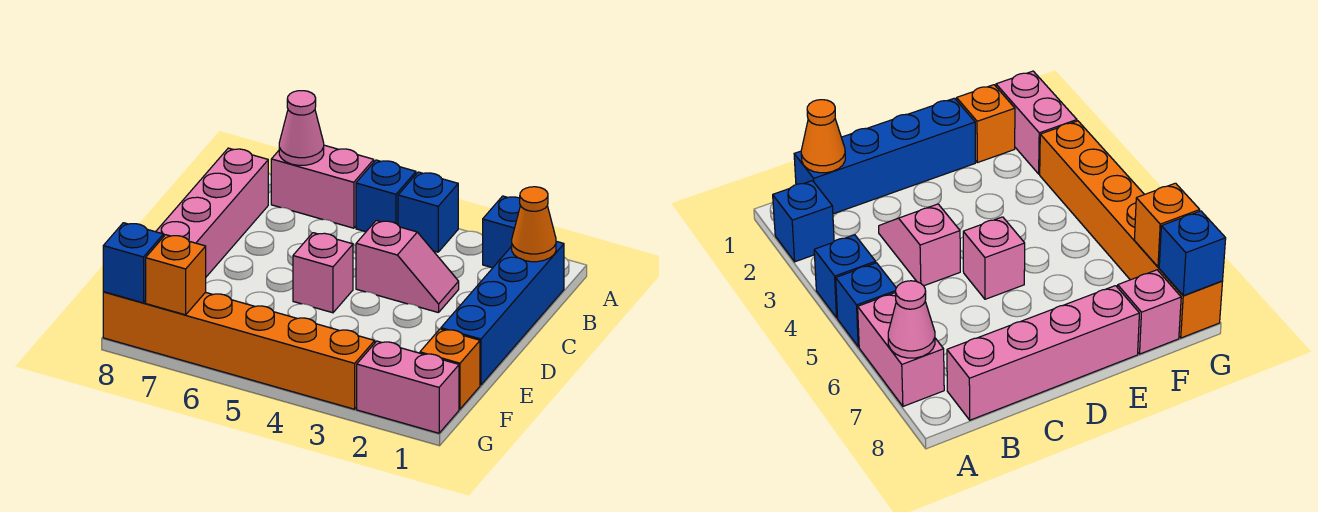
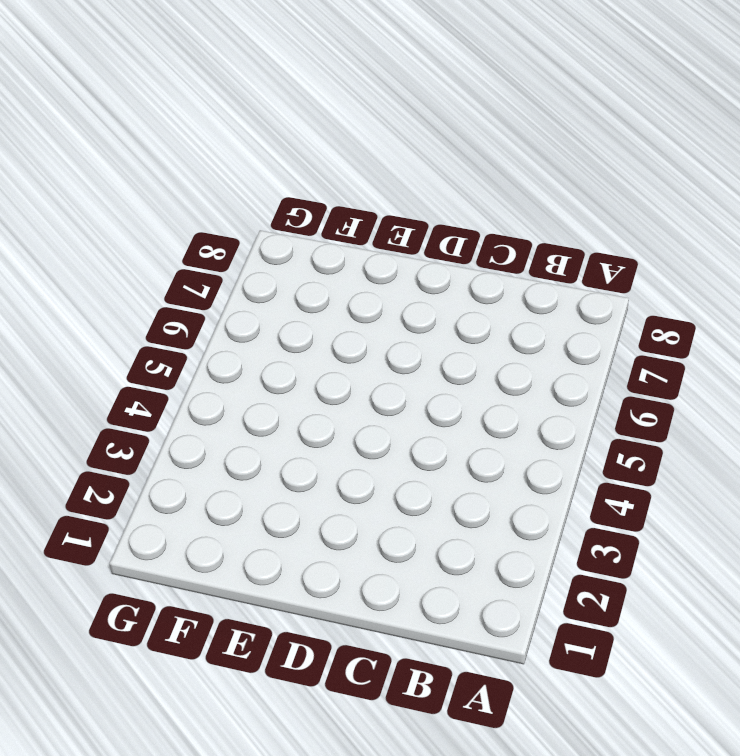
none -> blue 1x1 brick [483,196,520,268]
none -> blue 1x1 brick [398,172,458,252]
none -> blue 1x1 brick [356,160,416,232]

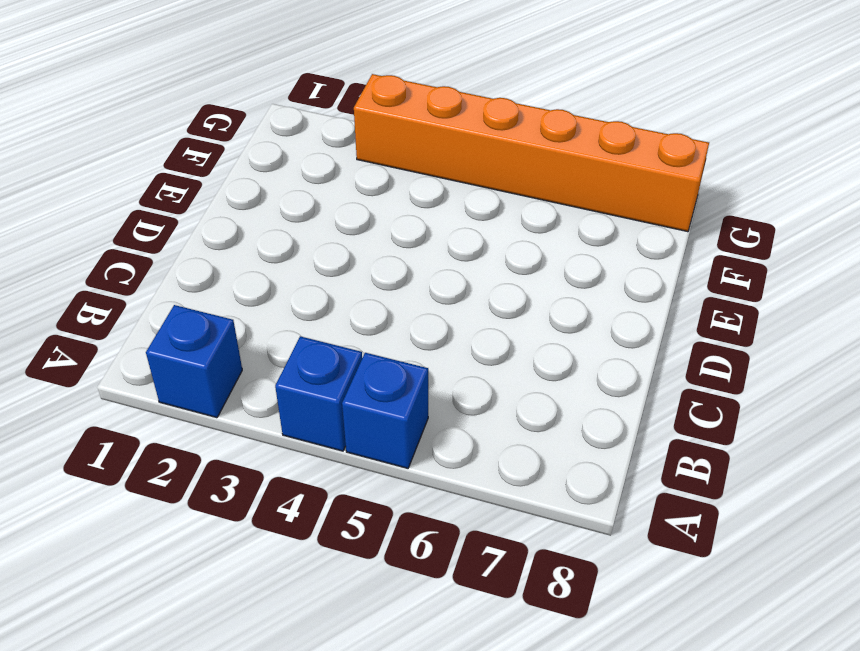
none -> pink 1x2 brick [271,145,374,228]
none -> blue 1x4 brick [441,241,564,385]
none -> pink 1x4 brick [156,148,268,277]

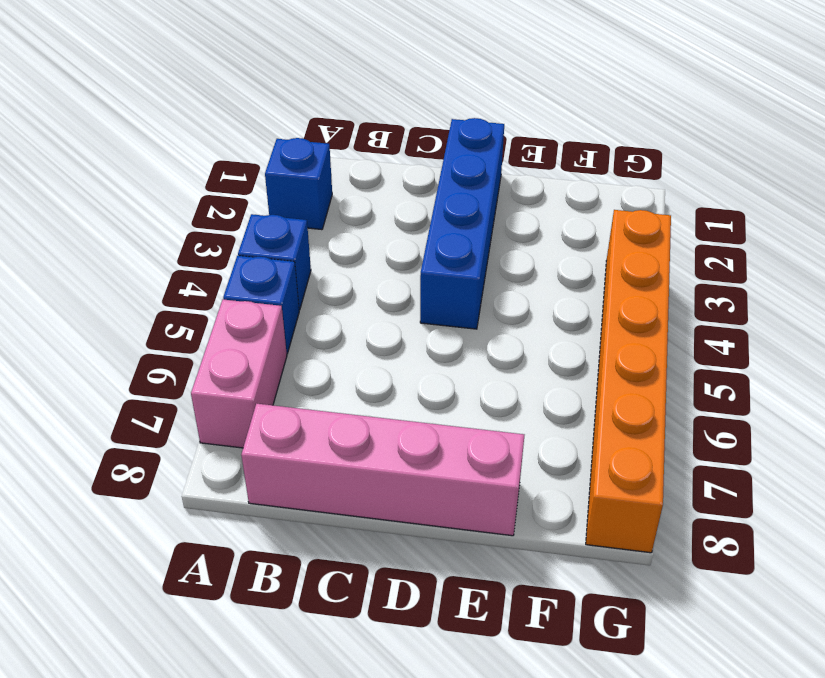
blue 1x4 brick [420,118,504,329] -> blue 1x4 brick turned to [441,241,564,385]
none -> pink 1x2 slope [356,220,459,313]
none -> pink 1x1 brick [293,233,353,313]
none -> orange 1x1 brick [420,329,480,409]

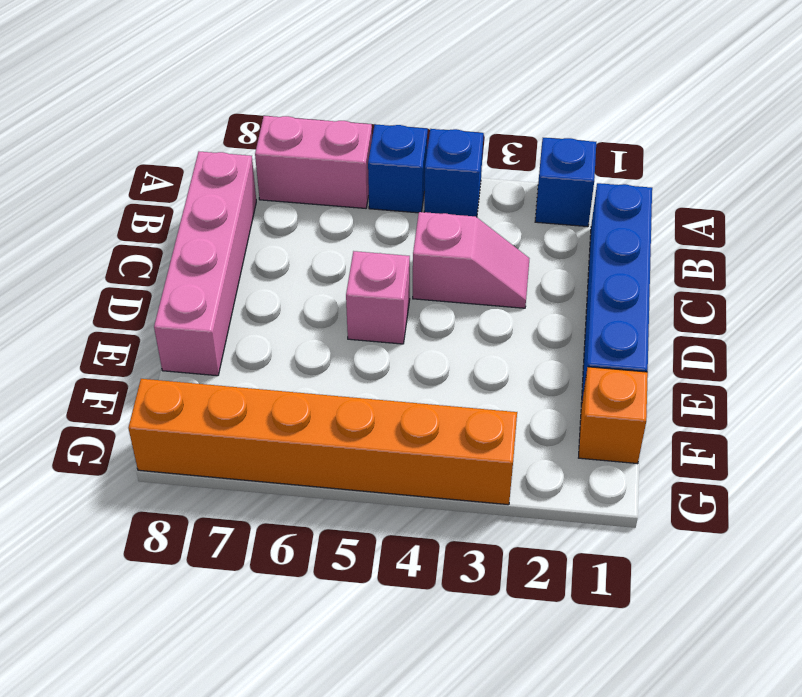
none -> pink 1x1 brick [1118,270,1181,354]
none -> pink 1x2 brick [357,341,459,433]
none -> pink 1x1 cone [279,91,324,165]

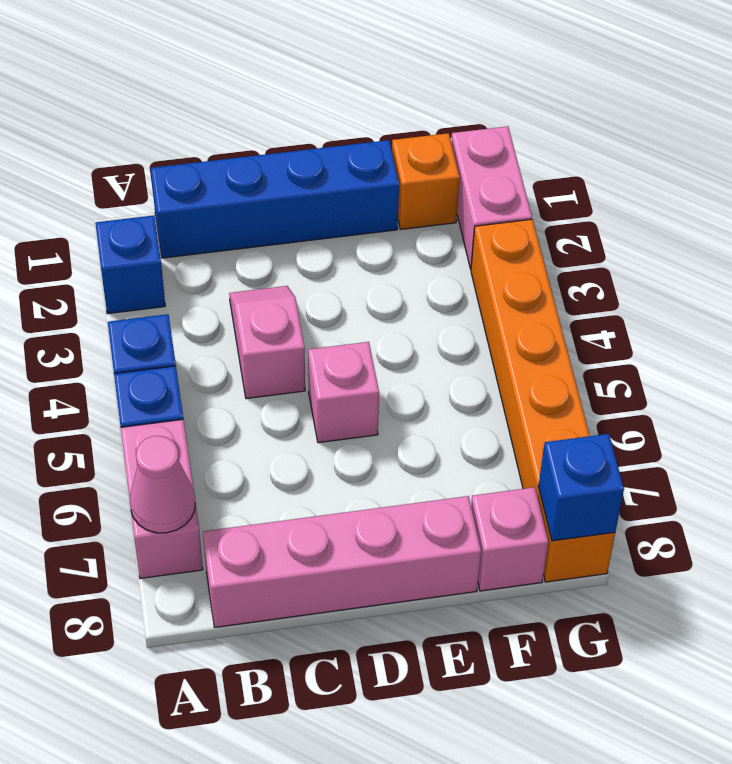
none -> orange 1x1 cone [512,187,556,262]
none -> orange 1x1 brick [146,235,206,315]

